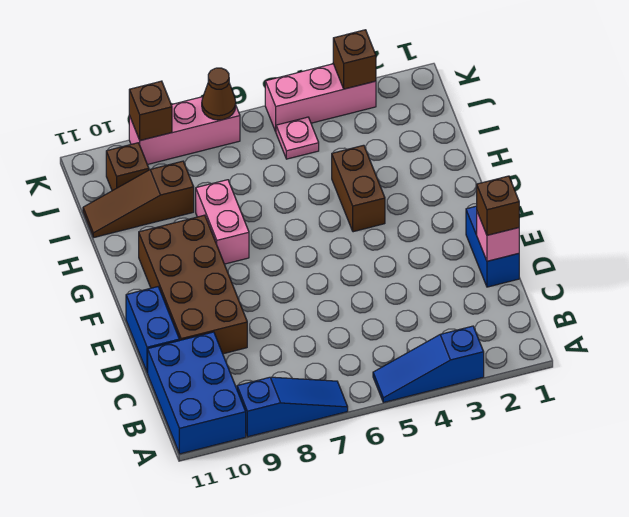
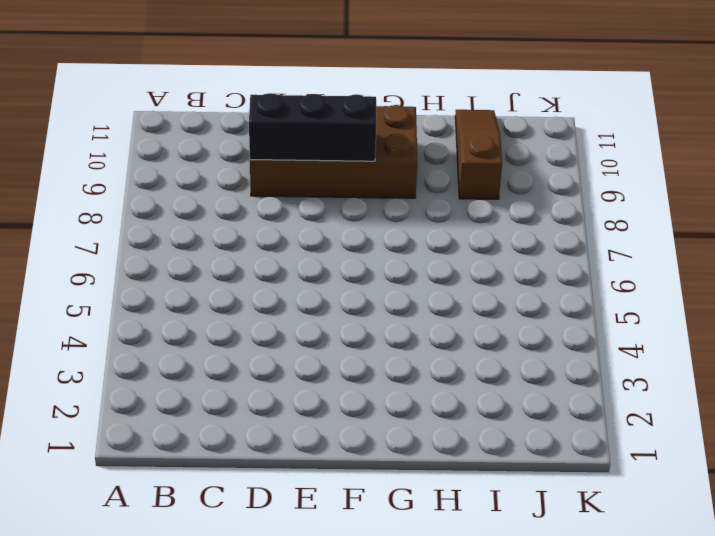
black 1x3 brick [249,93,376,161] -> none
none -> blue 1x3 slope [373,326,484,403]
none -> blue 1x3 slope [237,377,348,437]
none -> blue 2x3 brick [148,332,246,454]

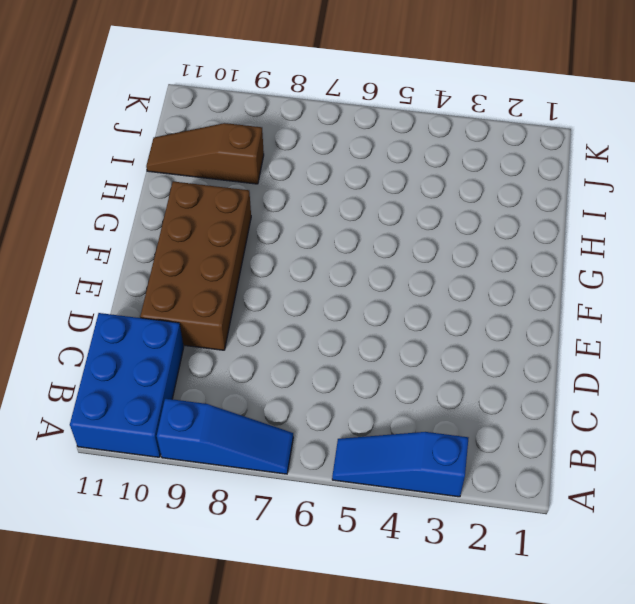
none -> blue 1x2 brick [466,206,519,287]
none -> blue 1x2 brick [126,287,179,373]
none -> brown 1x2 brick [332,145,385,232]

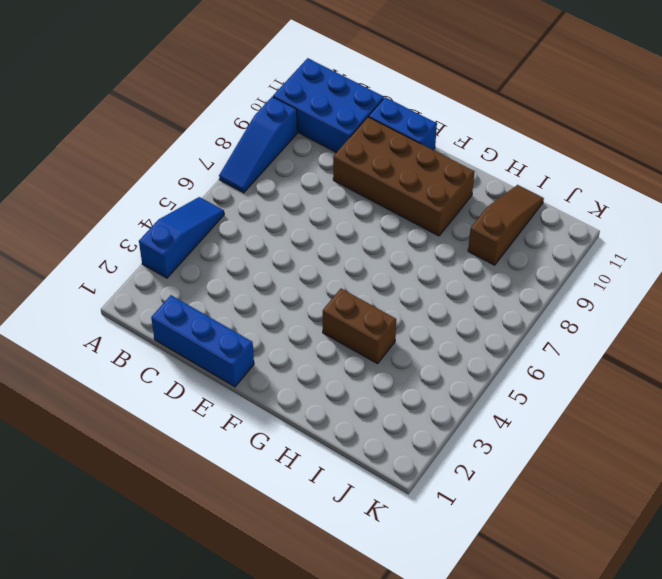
blue 1x3 brick [151,295,254,387] -> blue 1x2 brick [466,206,519,287]
none -> pink 1x2 brick [196,180,249,264]
none -> pink 1x1 plate [276,117,319,159]
none -> brown 1x1 brick [106,143,149,191]

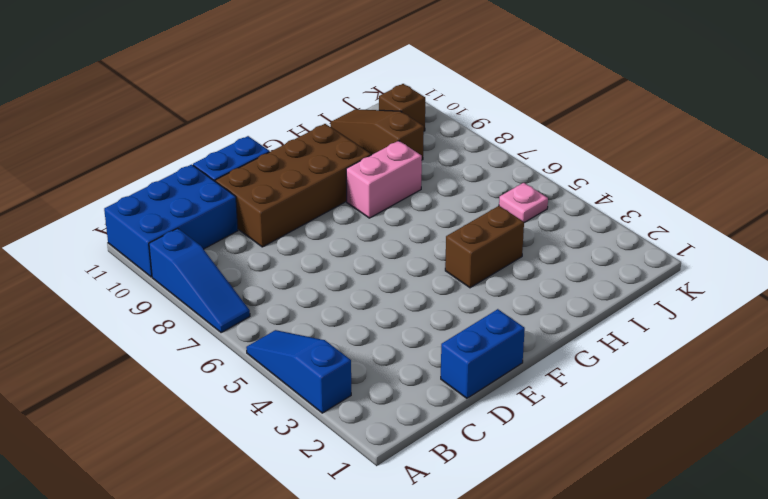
none -> pink 1x3 brick [265,64,376,132]
none -> pink 1x3 brick [129,97,240,165]
none -> pink 1x1 brick [477,212,519,261]

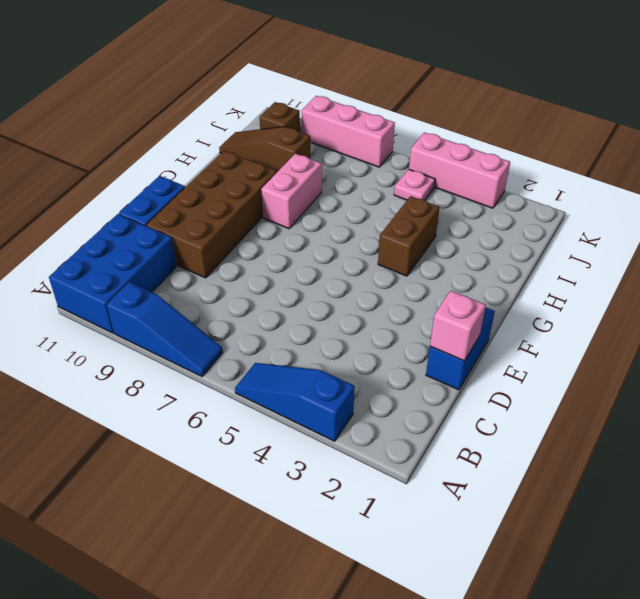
none -> brown 1x1 brick [333,30,376,89]
none -> brown 1x1 cone [202,68,236,120]
none -> brown 1x1 brick [129,81,172,141]

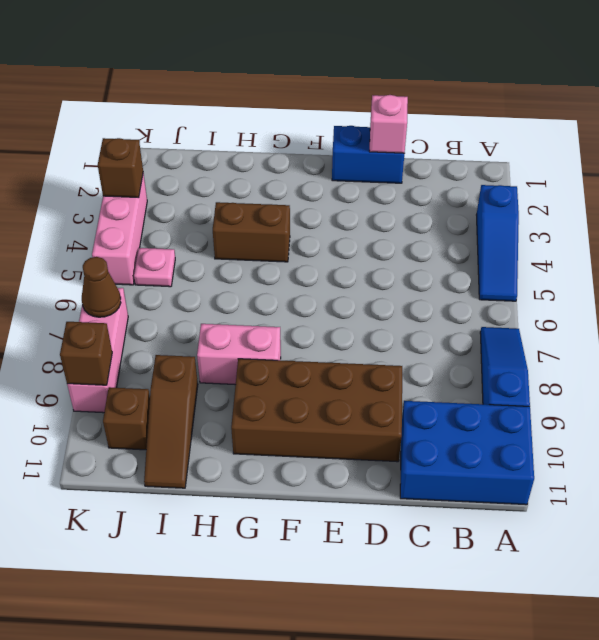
none -> blue 1x2 brick [126,287,179,373]
none -> brown 1x1 brick [477,176,519,235]

